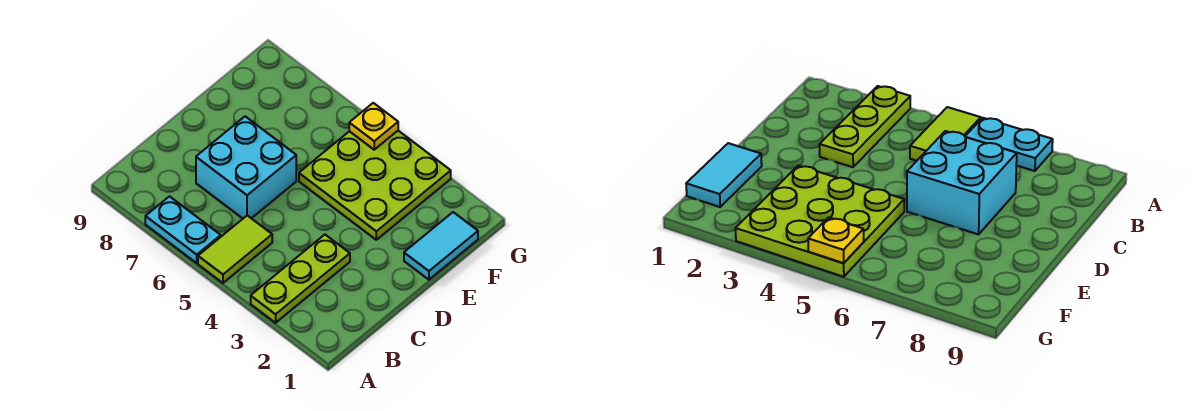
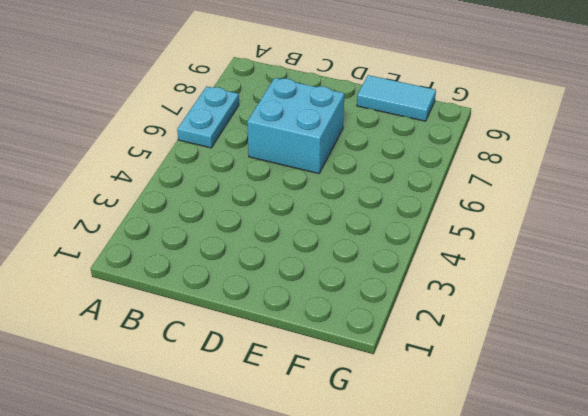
cyan 1x2 tile [357,75,436,121] -> cyan 1x2 tile moved to [404,212,478,280]
none -> lime 1x3 plate [251,235,350,323]
none -> lime 1x2 tile [198,215,272,283]

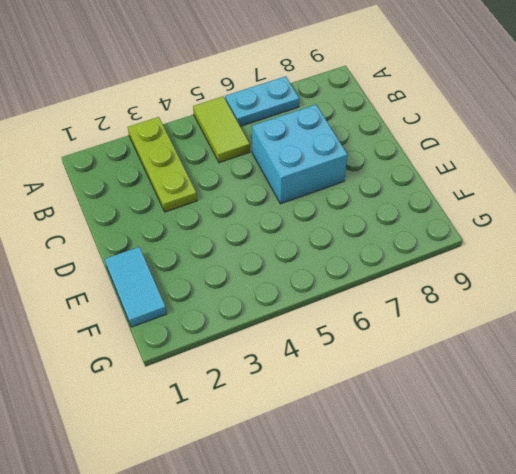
none -> lime 3x3 plate [299,131,451,240]
none -> yellow 1x1 plate [349,103,398,150]

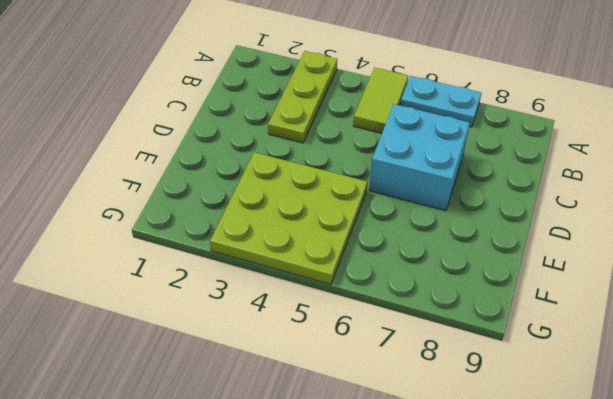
none -> cyan 1x2 tile [404,212,478,280]
none -> yellow 1x1 plate [349,103,398,150]

